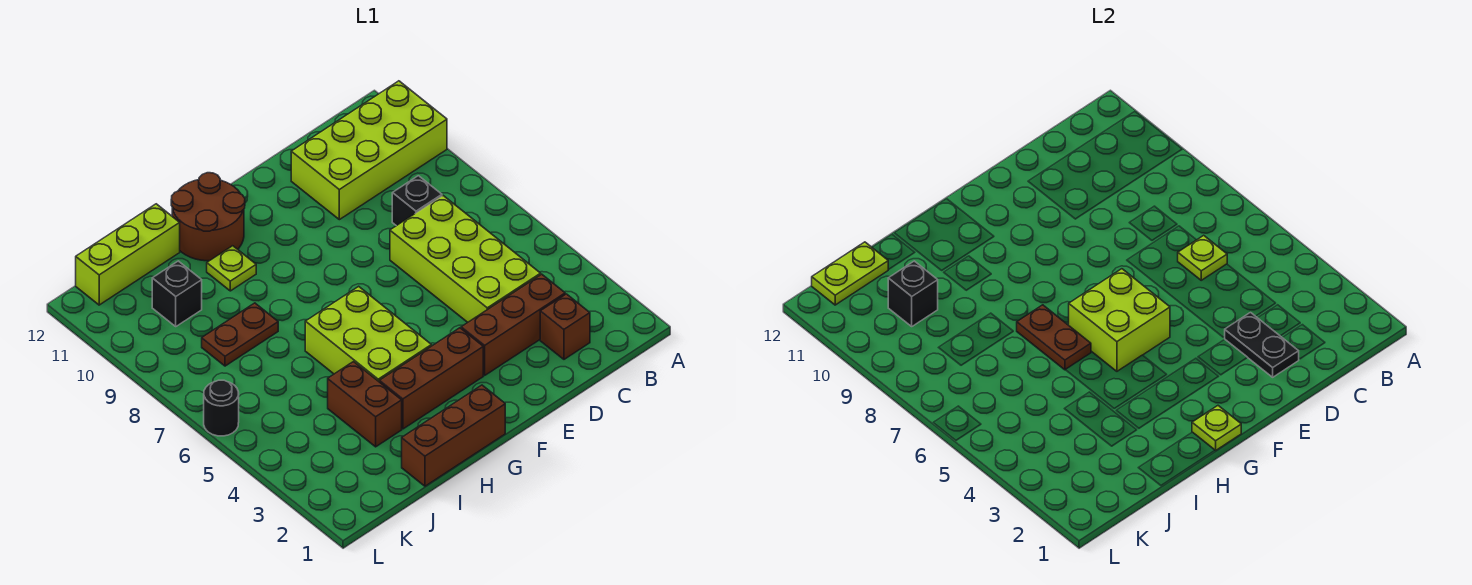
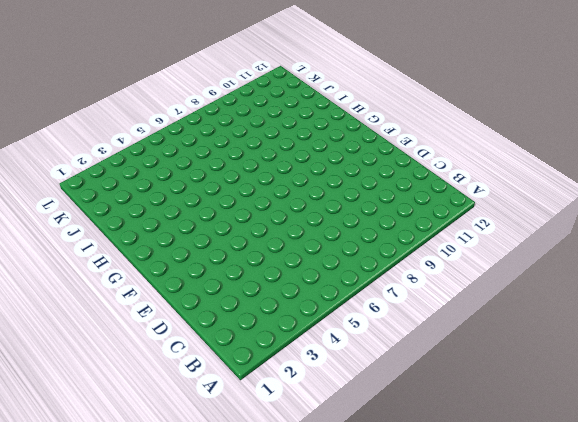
none -> lime 2x4 brick [291,81,447,220]
none -> brown 1x1 brick [540,294,590,359]
none -> brown 1x3 brick [461,274,565,375]

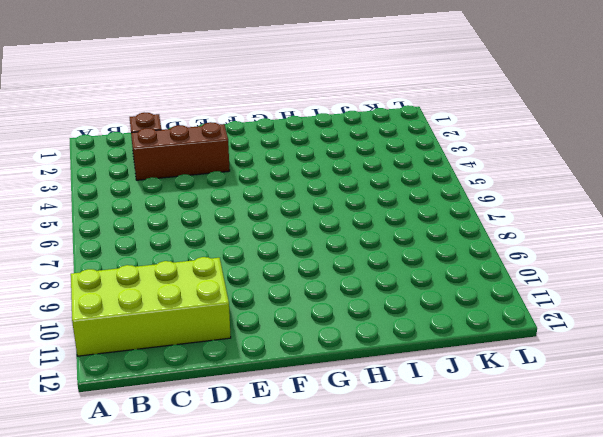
none -> lime 2x4 brick [390,196,541,322]
none -> black 1x1 brick [392,176,442,226]
none -> brown 1x3 brick [379,328,483,429]

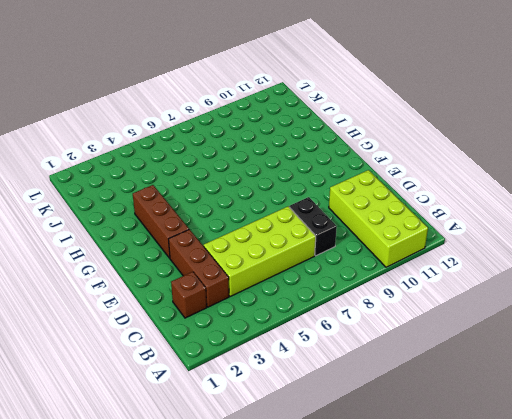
black 1x2 brick [289,197,337,256] -> black 1x1 brick [392,176,442,226]
none -> brown 1x3 brick [402,385,505,486]
none -> lime 2x3 brick [305,286,432,381]
none -> brown 2x2 round brick [171,173,245,261]

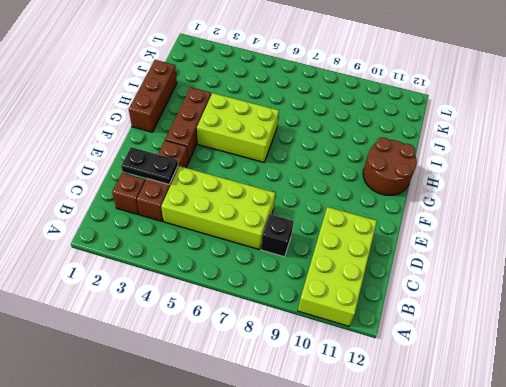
none -> lime 1x1 plate [207,246,256,291]
none -> brown 1x2 brick [328,362,402,447]
none -> brown 1x2 plate [202,303,278,366]

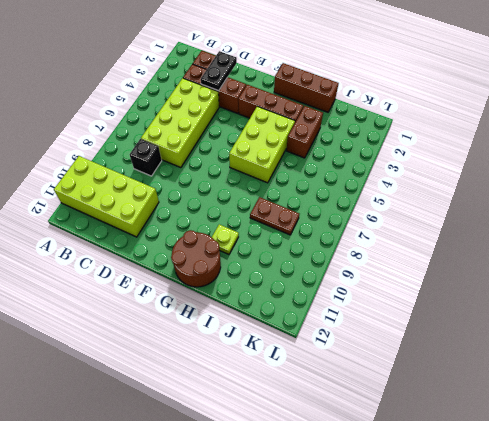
none -> lime 1x3 brick [76,204,180,305]
none -> black 1x1 brick [152,261,202,326]
none -> black 1x1 round brick [204,380,239,436]

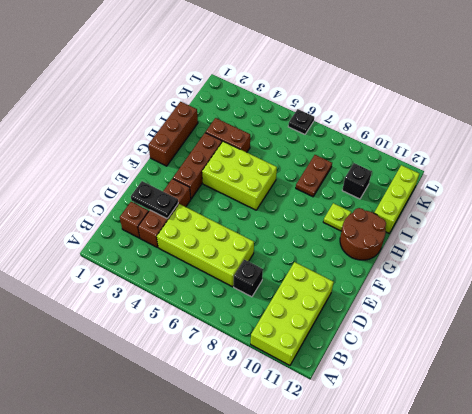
black 1x1 plate [288,109,314,134] -> black 1x1 round brick [204,380,239,436]
none -> lime 1x1 plate [1178,235,1227,280]
none -> lime 2x2 brick [1069,269,1170,371]
none -> lime 1x1 plate [1192,406,1241,451]

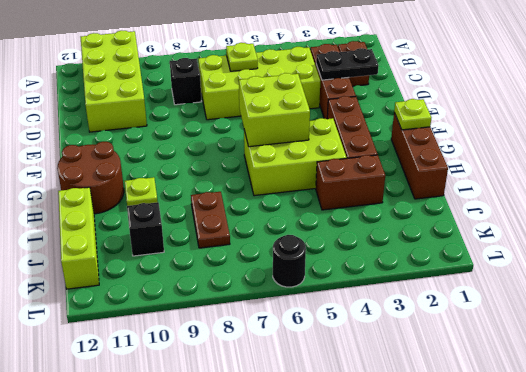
none -> brown 1x2 plate [1017,305,1091,370]
none -> black 1x1 brick [888,261,938,326]
none -> lime 1x2 plate [812,242,888,305]

